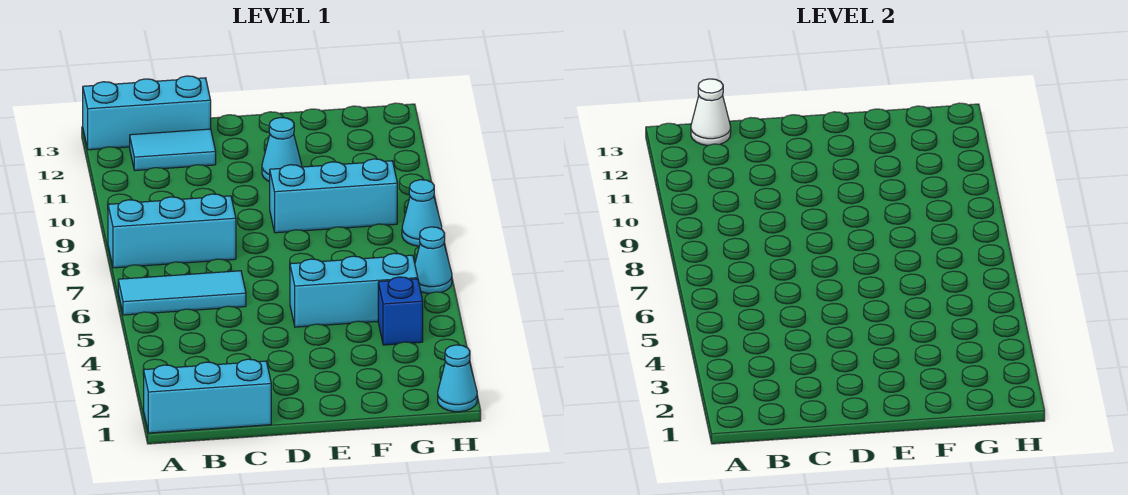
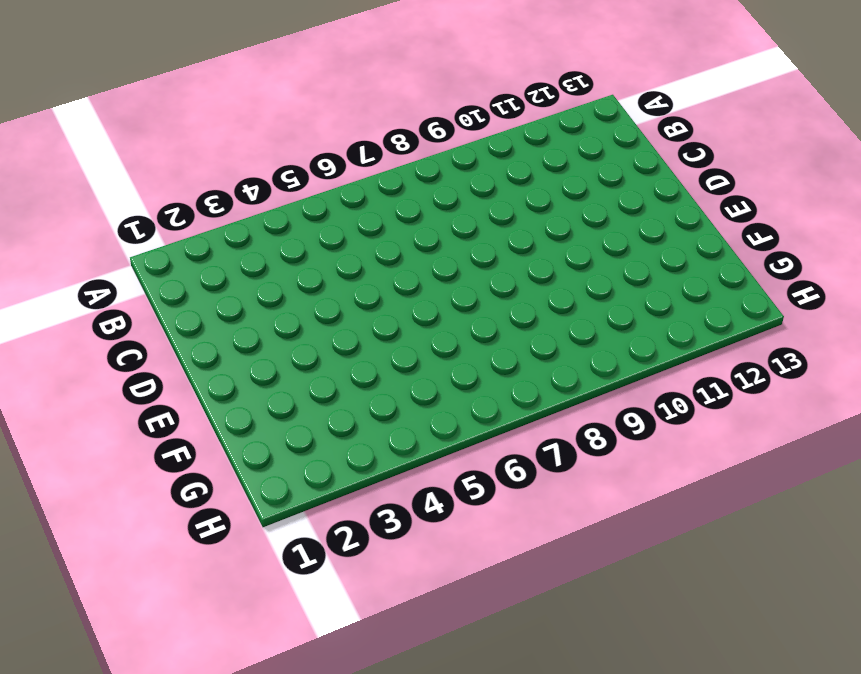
none -> cyan 1x3 brick [144,359,271,433]
none -> cyan 1x3 tile [118,271,246,315]
none -> cyan 1x3 brick [108,194,236,268]

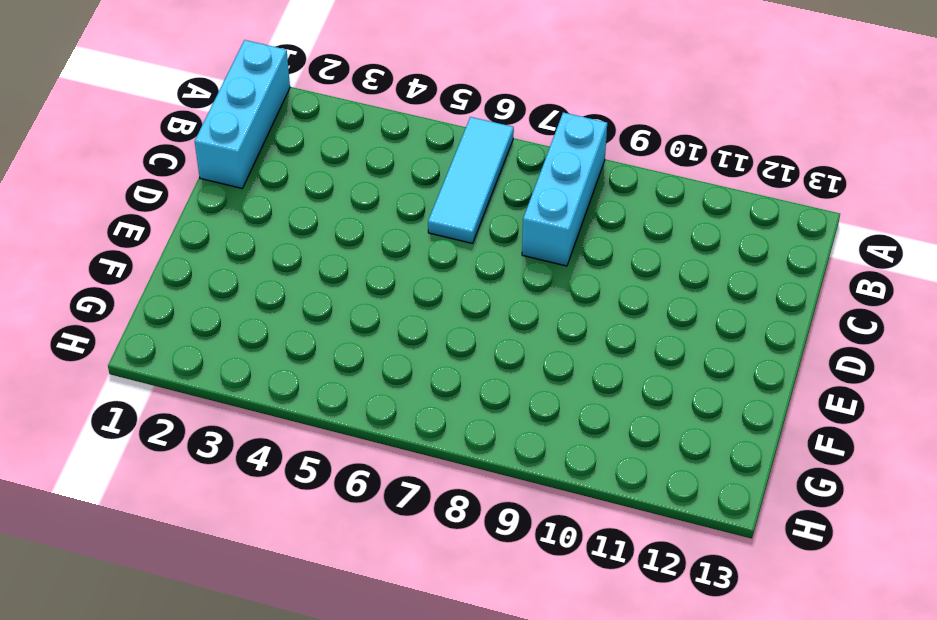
none -> cyan 1x3 brick [83,76,211,150]
none -> cyan 1x2 tile [130,129,216,170]
none -> cyan 1x3 brick [290,253,418,327]

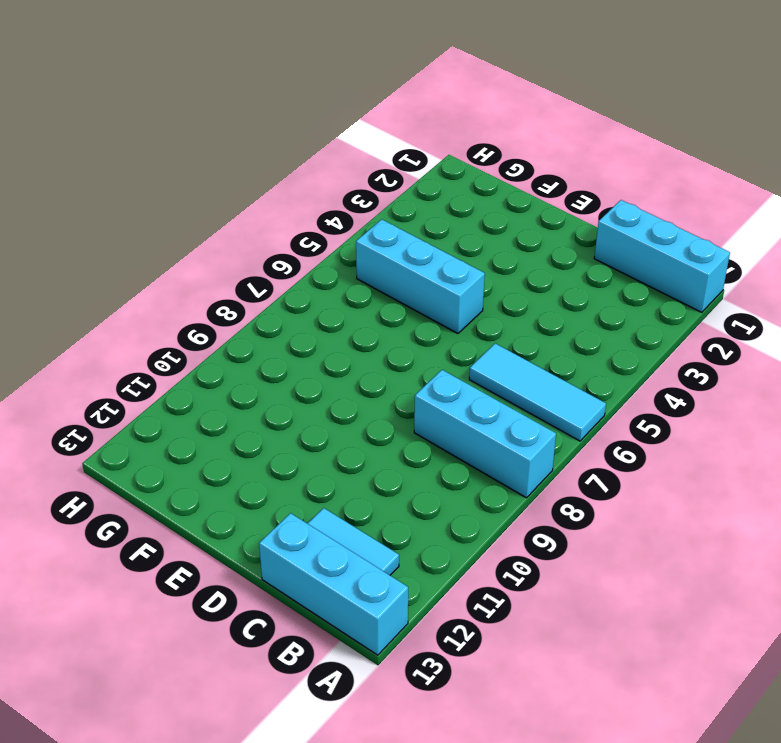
none -> cyan 1x3 brick [270,159,397,233]
none -> cyan 1x1 cone [262,117,302,182]
none -> blue 1x1 brick [378,277,423,345]

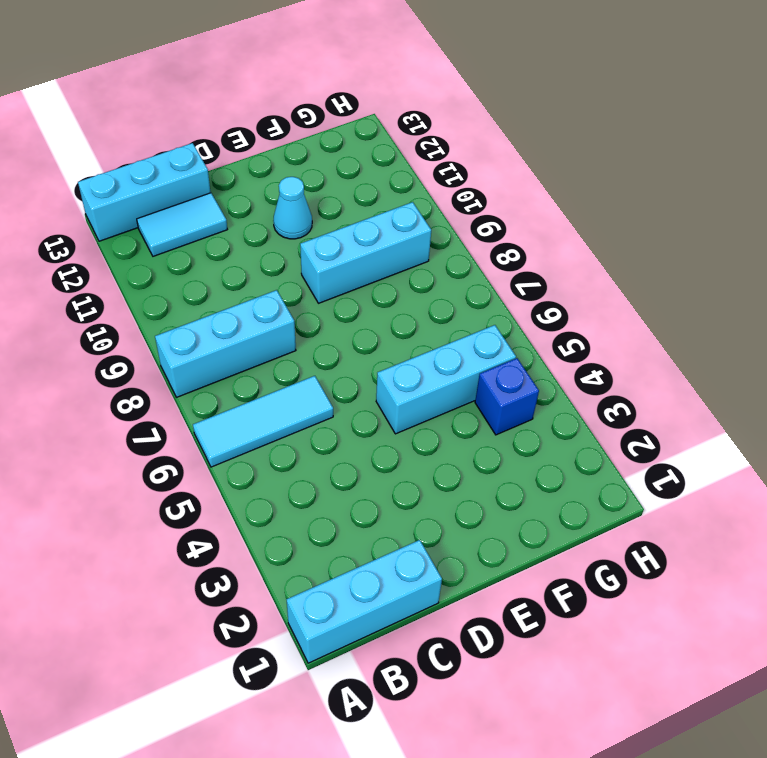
none -> cyan 1x1 cone [438,345,477,412]
none -> cyan 1x1 cone [415,227,452,293]
none -> cyan 1x1 cone [402,180,442,246]

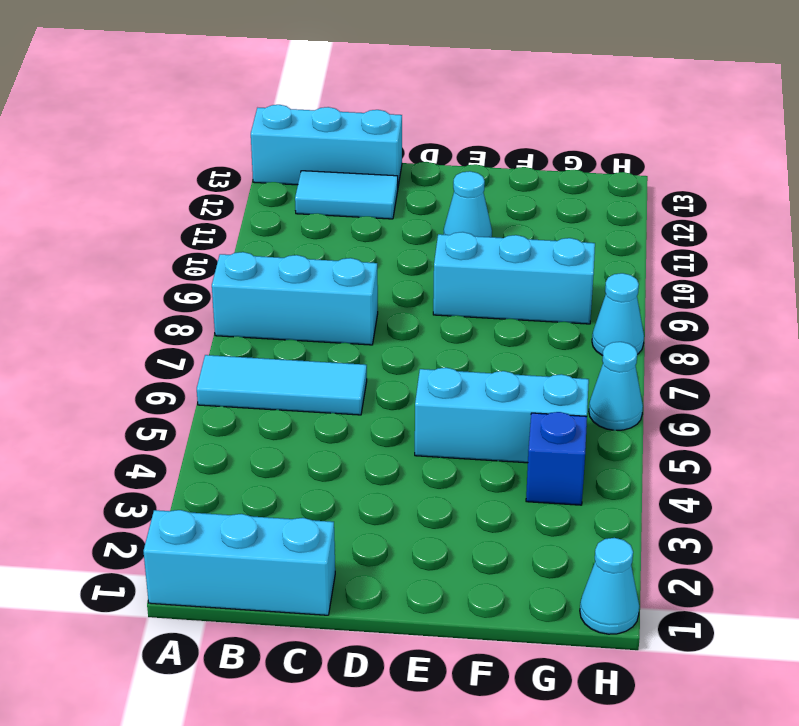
none -> white 1x1 cone [691,79,731,145]

